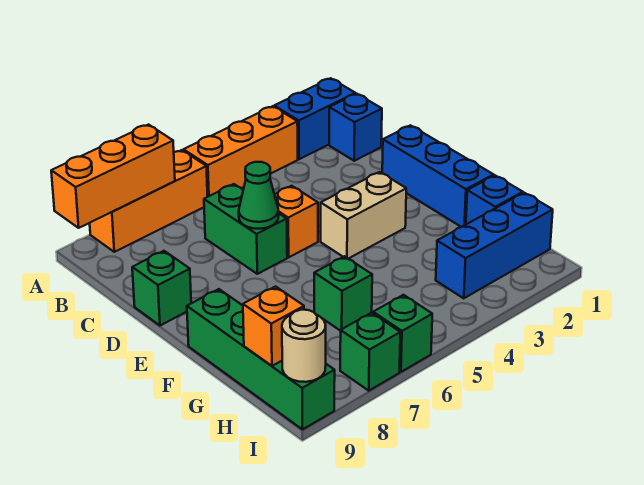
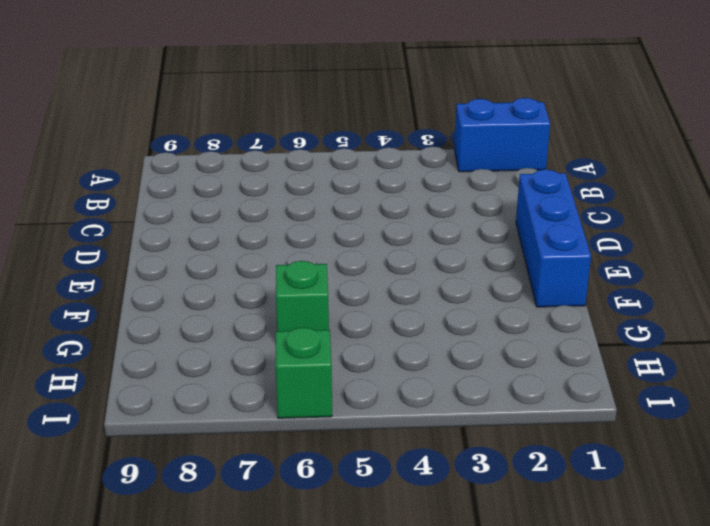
none -> orange 1x3 brick [183,106,298,197]
none -> orange 1x3 brick [90,150,208,252]
none -> blue 1x1 brick [329,94,382,161]

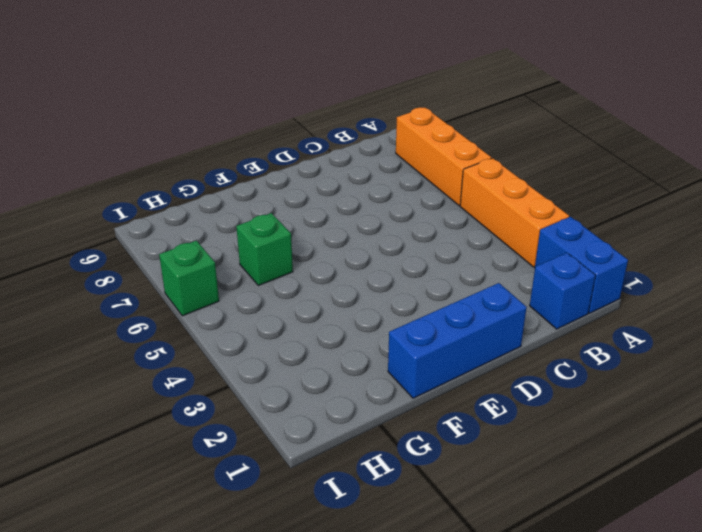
none -> green 1x2 brick [204,184,287,274]
none -> orange 1x1 brick [275,186,318,257]
none -> green 1x1 brick [132,251,191,326]

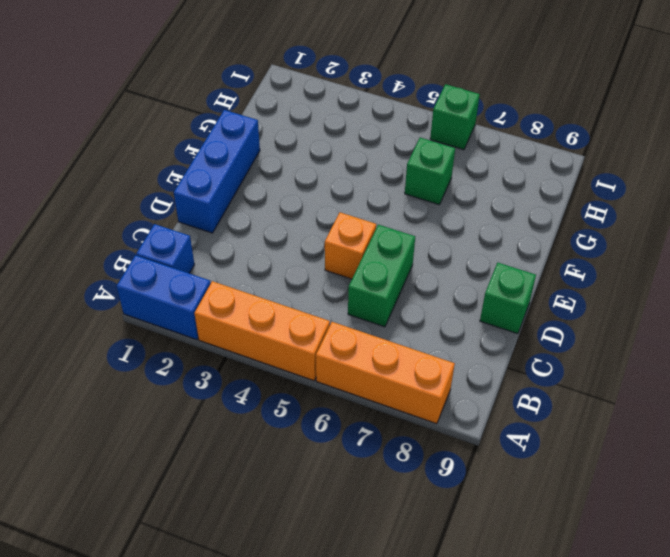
none -> tan 1x2 brick [321,172,406,259]
none -> green 1x4 brick [187,289,335,429]
none -> blue 1x1 brick [466,175,523,224]

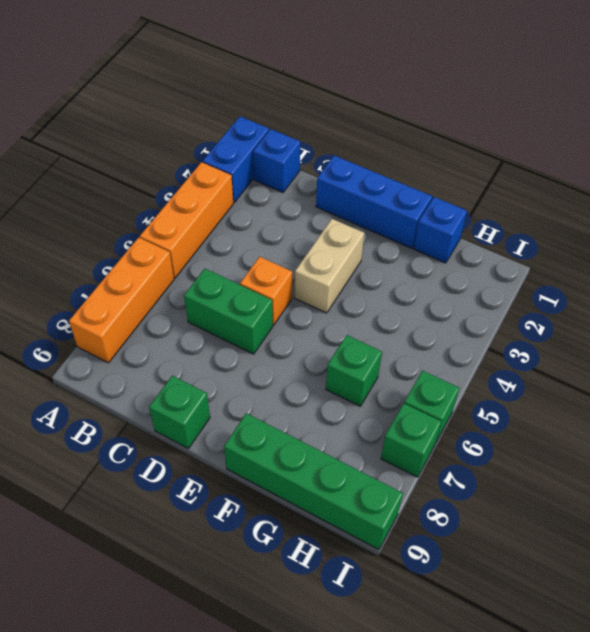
none -> blue 1x3 brick [436,193,553,298]
none -> orange 1x3 brick [51,125,175,228]
none -> green 1x1 cone [239,162,279,229]

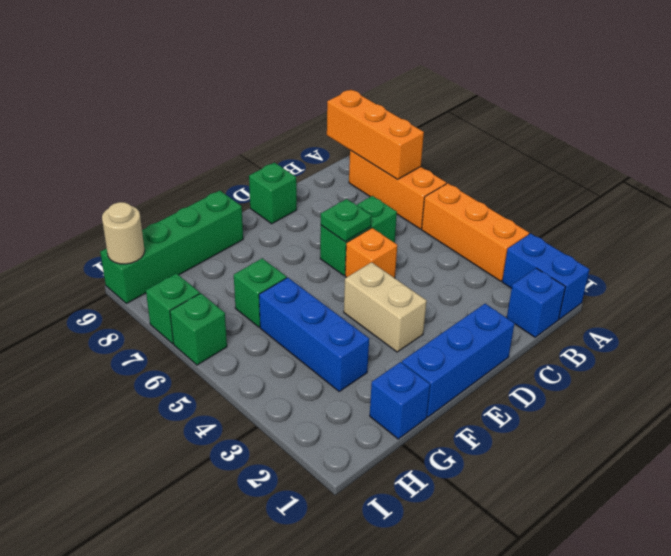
green 1x1 plate [321,199,371,242] -> green 1x1 cone [239,162,279,229]
blue 1x3 brick [259,278,369,391] -> blue 1x3 brick moved to [436,193,553,298]
none -> orange 1x1 brick [243,287,304,366]

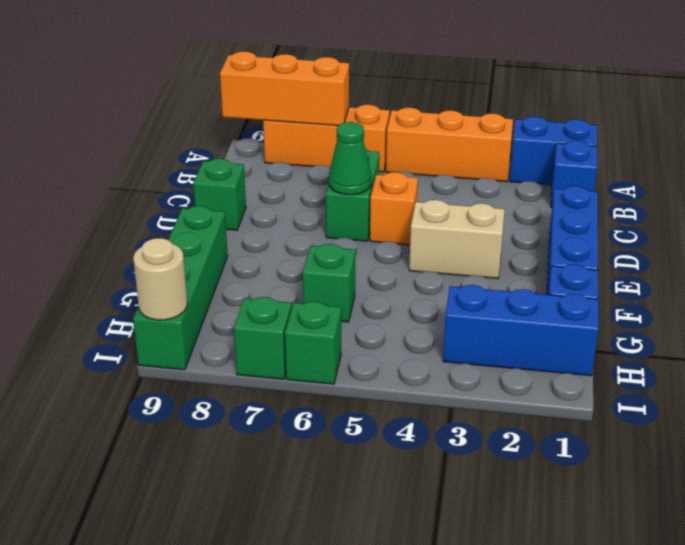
none -> orange 1x1 brick [243,287,304,366]

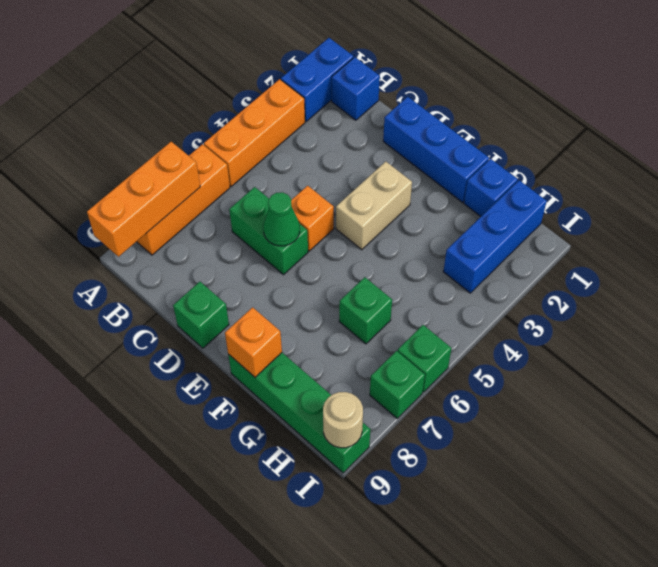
orange 1x1 brick [225,307,282,377] -> orange 1x1 brick moved to [243,287,304,366]

